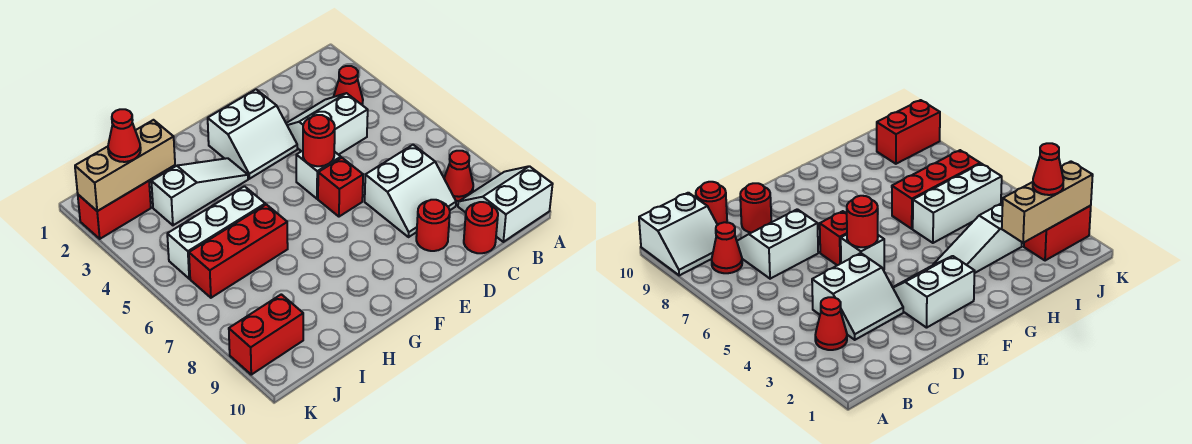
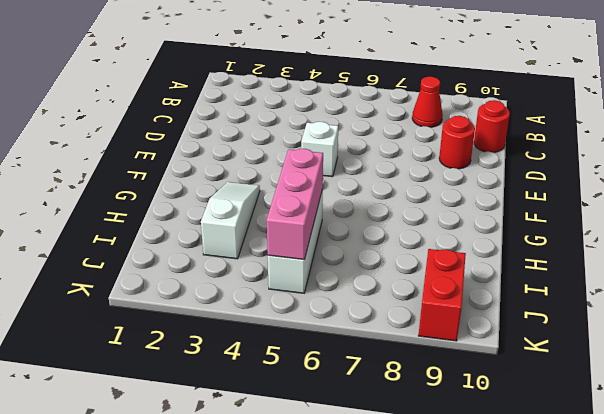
pink 1x3 brick [267,149,323,260] -> none
none -> white 2x2 slope [458,166,553,242]
none -> red 1x1 cone [334,66,363,105]
none -> white 2x2 slope [286,93,368,155]

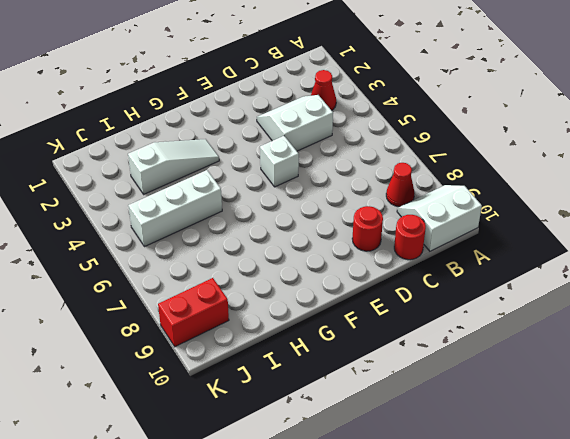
none -> white 2x2 slope [365,145,456,237]
none -> white 2x2 slope [208,90,297,179]
none -> red 1x1 brick [318,158,363,217]

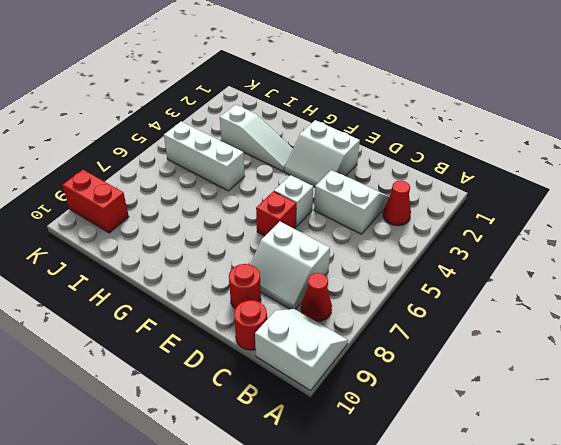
none -> red 1x3 brick [189,204,288,298]
none -> red 1x2 brick [78,181,151,239]
none -> red 1x1 round brick [303,115,335,166]

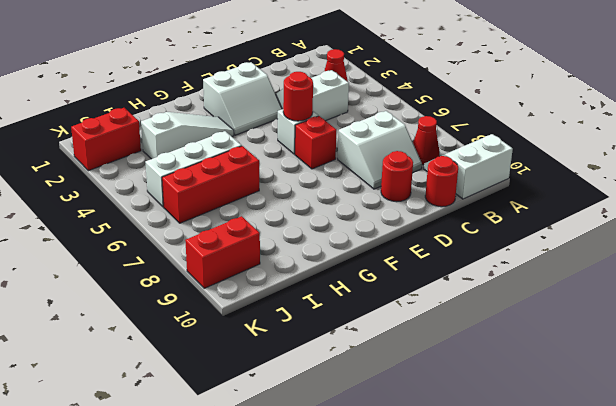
none -> tan 1x3 brick [75,120,175,211]
none -> red 1x1 cone [108,109,141,162]

